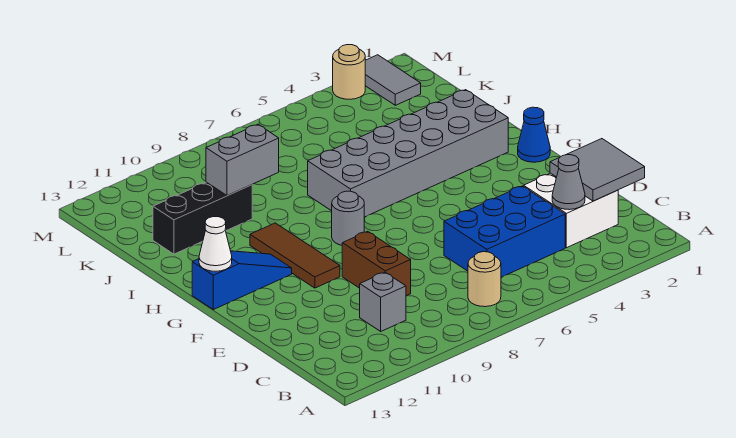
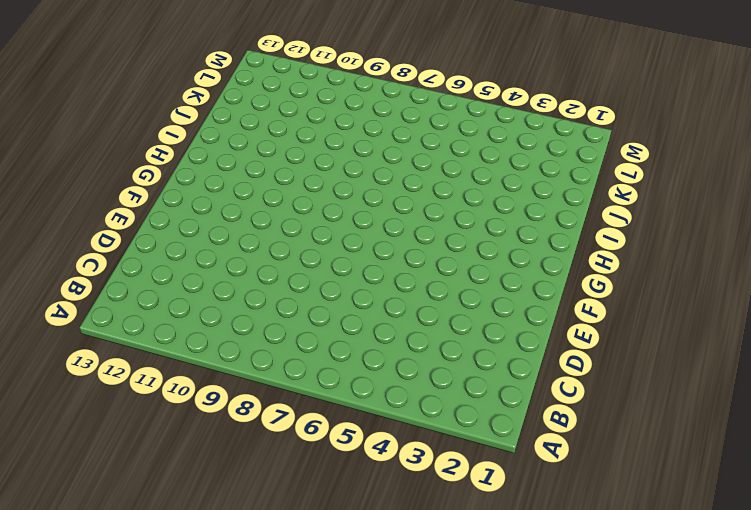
none -> tan 1x1 round brick [468,252,501,307]
none -> white 2x2 brick [524,173,618,248]
none -> blue 2x3 brick [444,186,565,277]

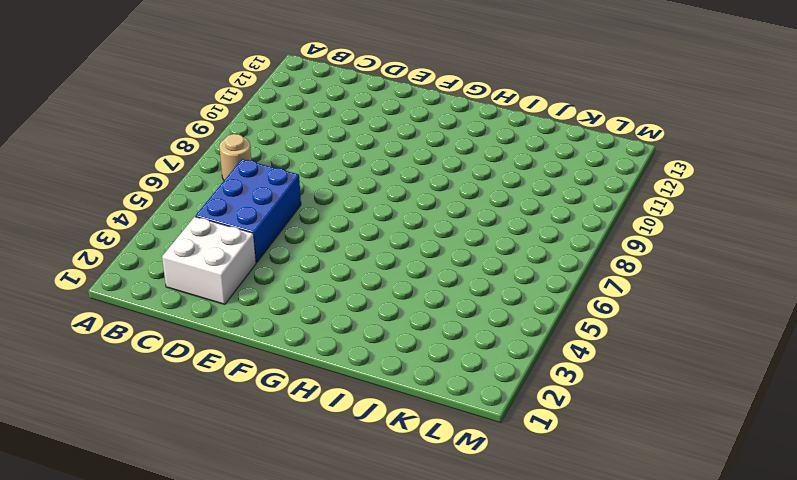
none -> grey 1x1 brick [360,272,406,331]
none -> brown 1x2 brick [342,231,411,296]
none -> brown 1x3 tile [250,223,340,288]

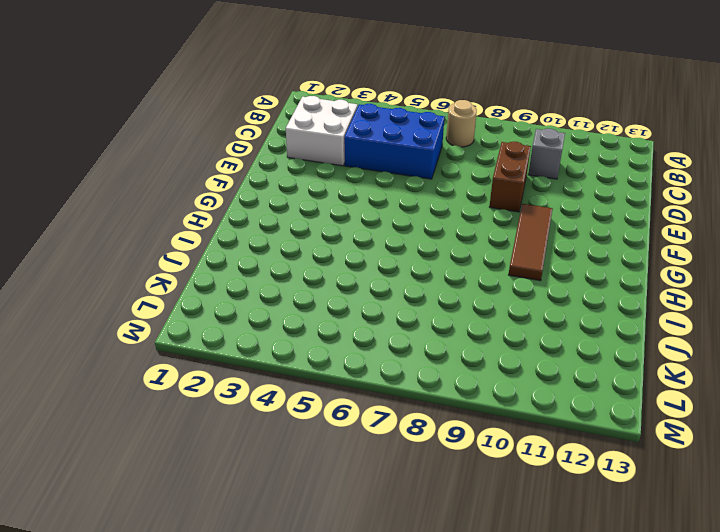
none -> blue 1x1 cone [518,107,550,162]
none -> grey 1x1 round brick [332,191,364,245]
none -> blue 1x3 slope [192,251,292,309]

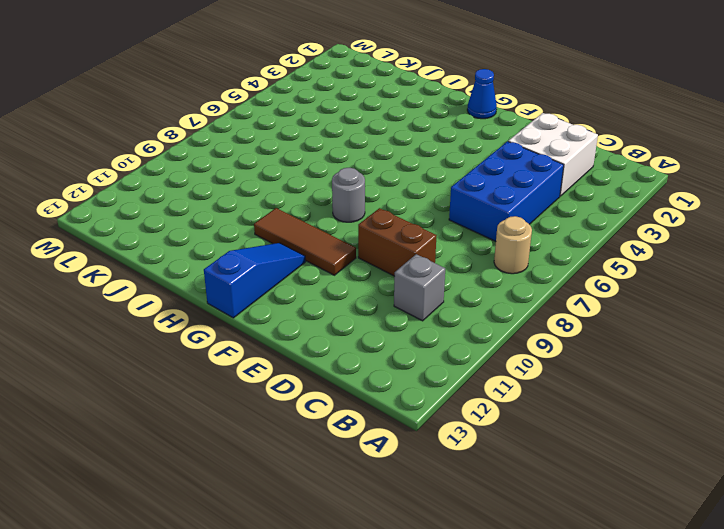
none -> grey 2x6 brick [308,90,508,217]
none -> black 1x3 brick [153,182,252,254]
none -> grey 1x2 tile [365,55,421,105]

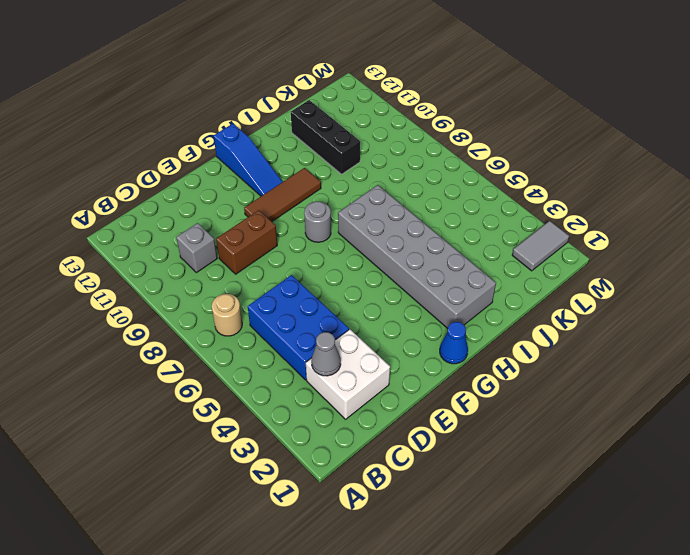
none -> tan 1x1 round brick [333,45,365,99]
none -> grey 2x2 tile [550,139,645,201]
none -> white 1x1 cone [199,217,232,271]

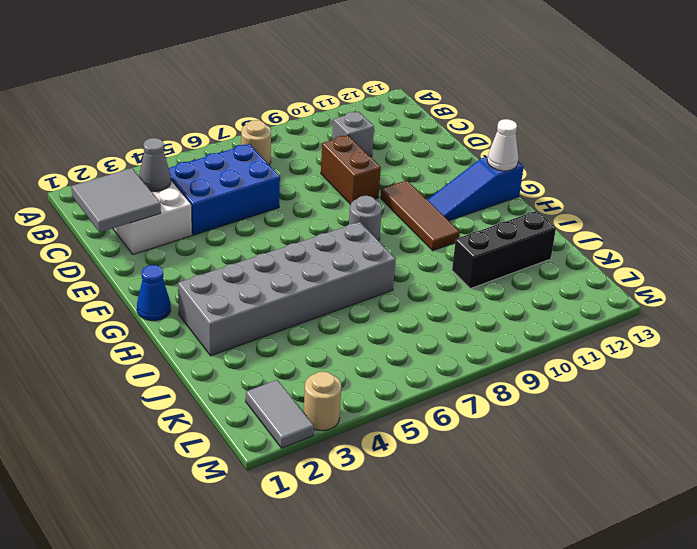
none -> grey 1x2 brick [206,124,279,195]

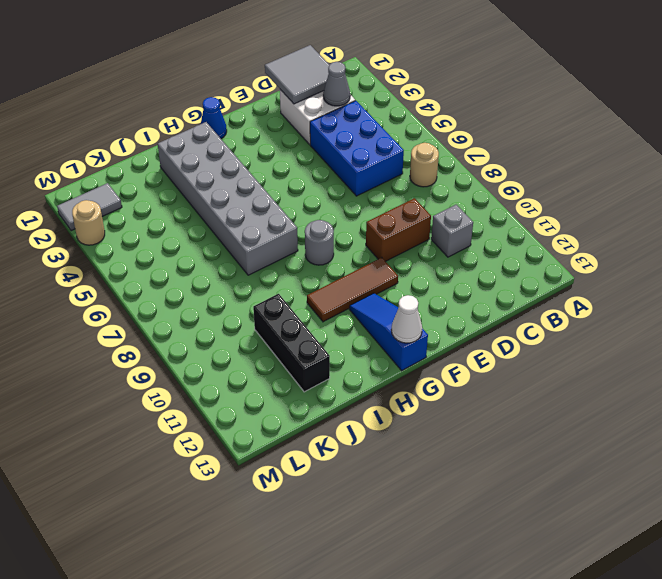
none -> grey 1x2 brick [206,124,279,195]

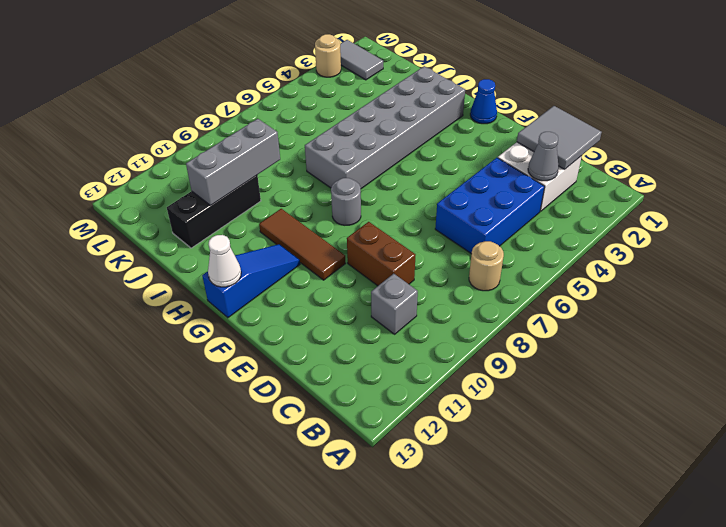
grey 1x3 brick [186,119,280,205] -> grey 1x2 brick [206,124,279,195]

